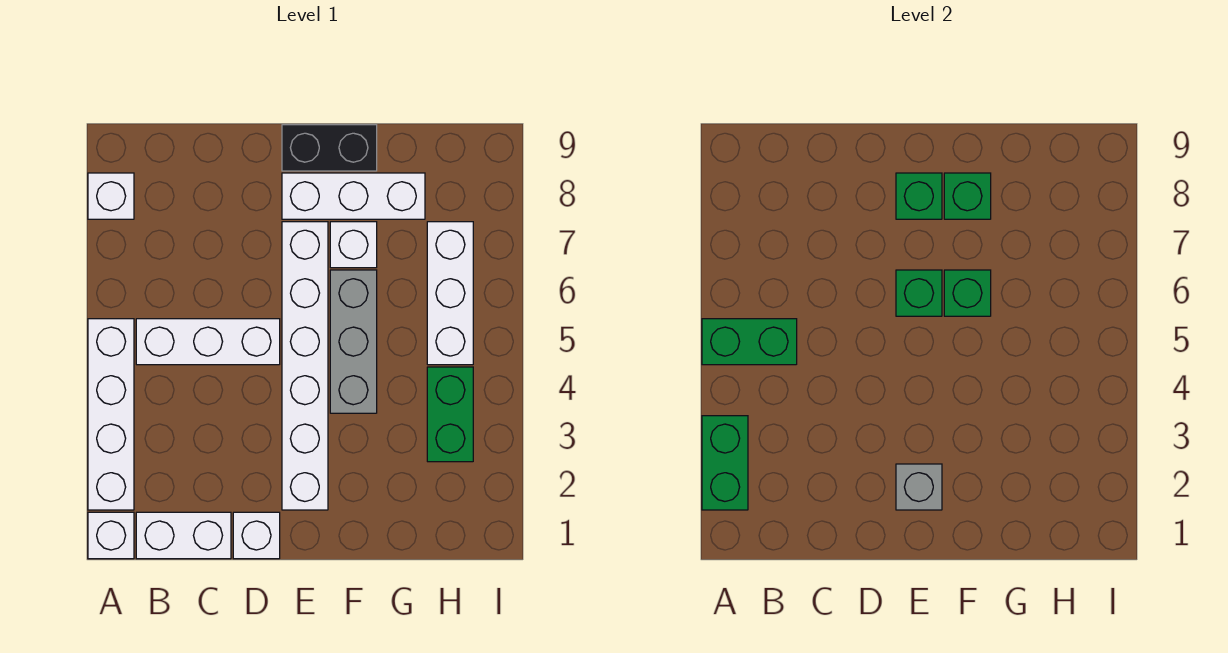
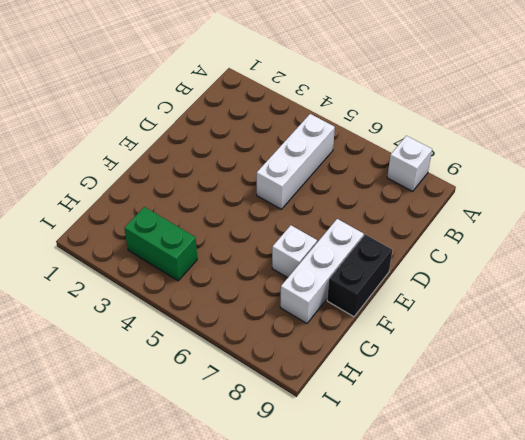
none -> white 1x1 brick [88,512,134,559]
none -> white 1x4 brick [88,319,134,510]
none -> white 1x2 brick [136,512,231,559]

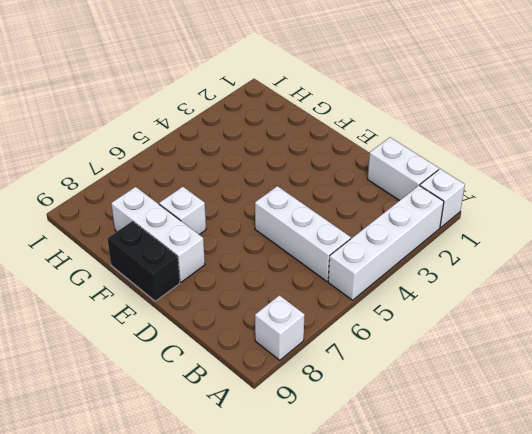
none -> white 1x1 brick [233,512,280,559]
none -> white 1x6 brick [282,222,328,510]
none -> grey 1x3 brick [330,270,377,413]

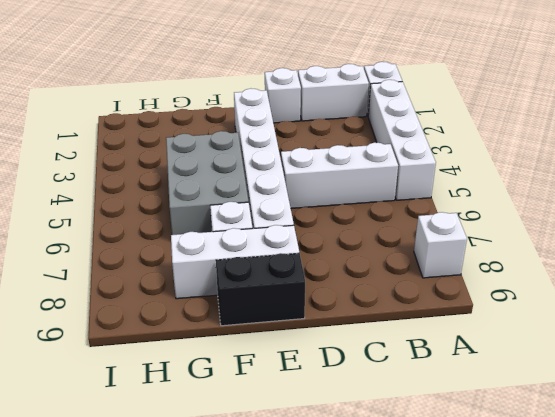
grey 2x3 brick [166,131,249,235] -> grey 1x3 brick [330,270,377,413]
none -> green 1x2 brick [427,367,473,462]
none -> white 1x3 brick [427,222,473,365]
none -> green 1x2 brick [702,416,748,510]

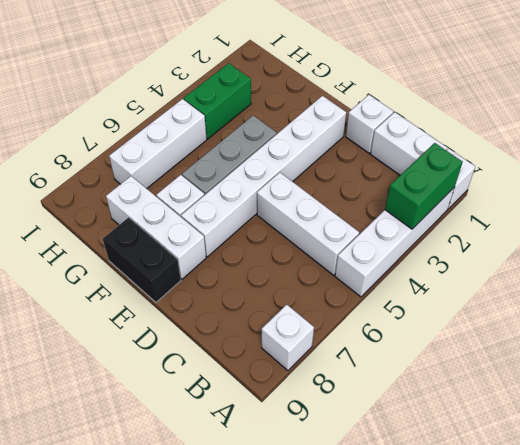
none -> green 1x2 brick [702,319,797,365]
none -> grey 1x1 brick [896,464,942,510]
none -> green 1x1 brick [896,270,942,316]

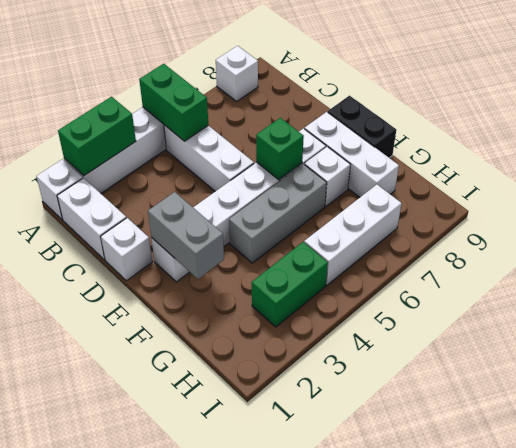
grey 1x2 brick [148,192,224,279] -> grey 1x1 brick [896,464,942,510]
none -> green 1x1 brick [896,173,942,219]
none -> green 1x1 brick [944,270,991,316]
none -> green 1x1 brick [944,173,991,219]

